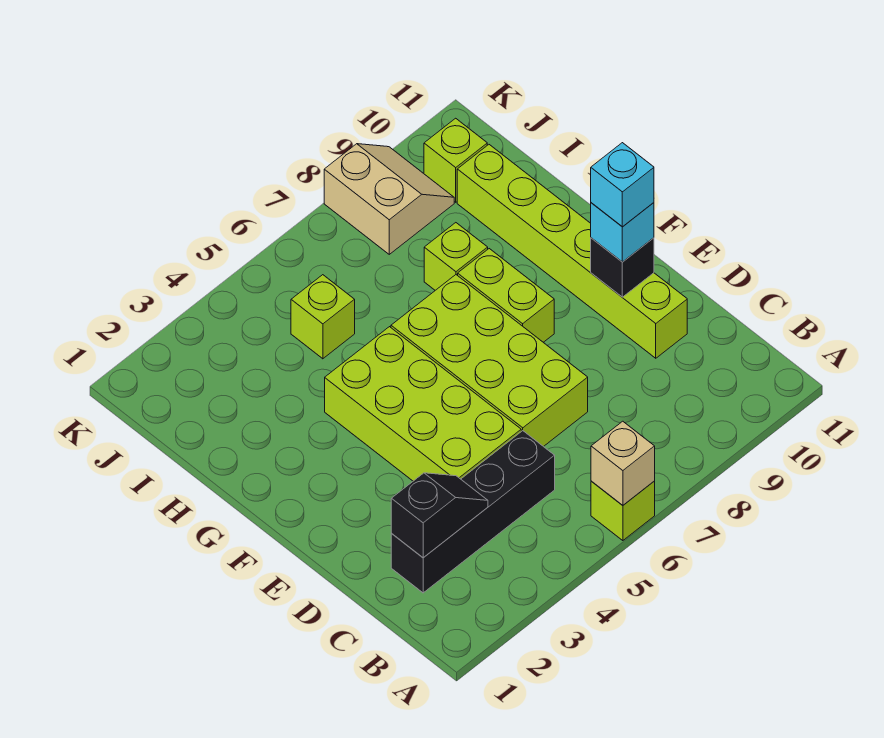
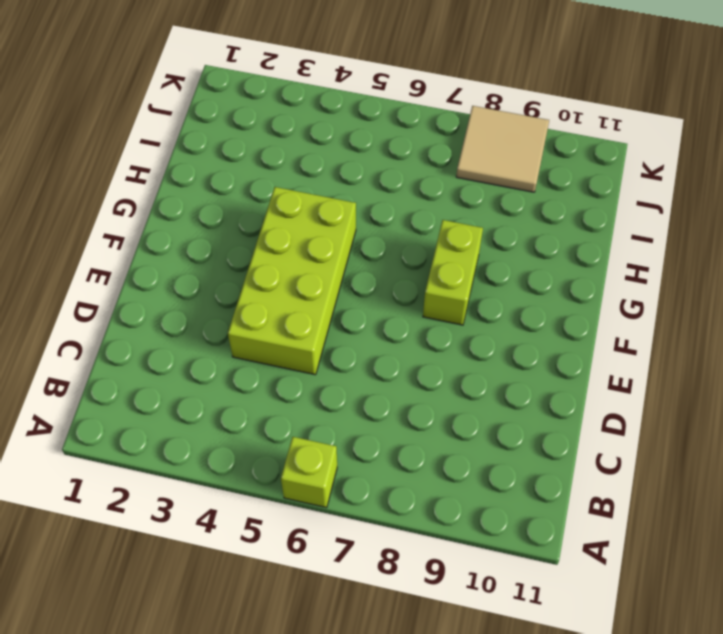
tan 2x2 tile [456,106,549,192] -> tan 2x2 slope [324,144,454,254]
none -> black 1x4 brick [391,431,555,593]
none -> lime 2x4 brick [391,275,588,447]
none -> lime 1x6 brick [457,145,687,358]

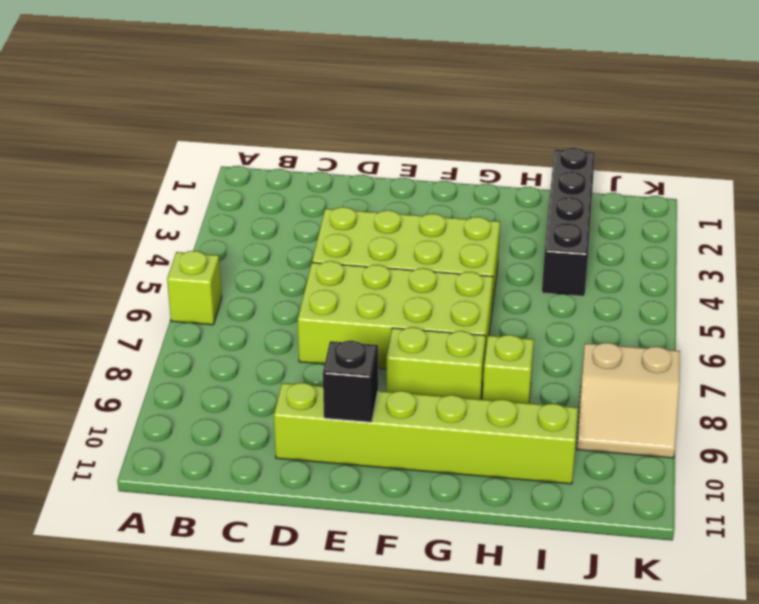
black 1x4 brick [542,148,595,296] -> black 1x4 brick moved to [391,431,555,593]
none -> lime 1x1 brick [291,275,355,359]
none -> lime 1x1 brick [424,118,487,202]
none -> tan 1x1 brick [591,421,655,505]

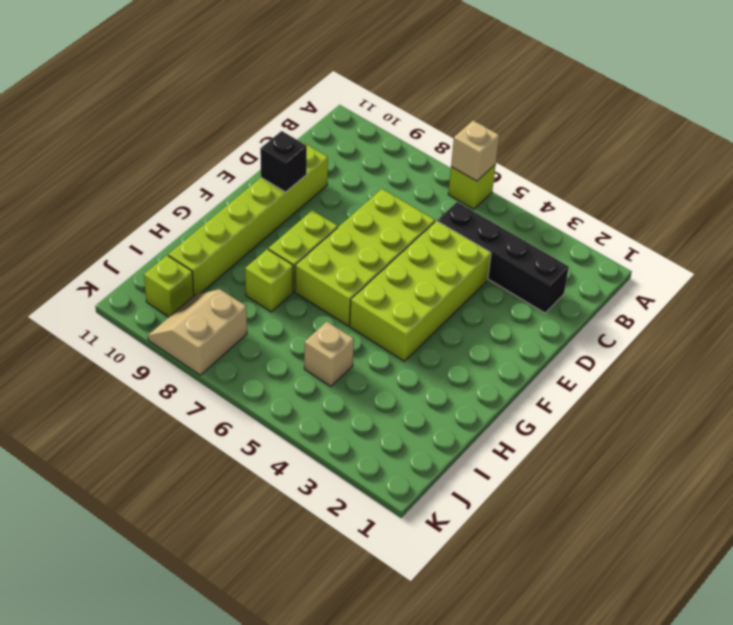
tan 1x1 brick [304,322,354,386] -> lime 1x1 brick [291,275,355,359]
none -> black 1x2 slope [391,473,488,558]
none -> cyan 1x1 brick [591,203,654,262]
none -> cyan 1x1 brick [591,143,654,227]

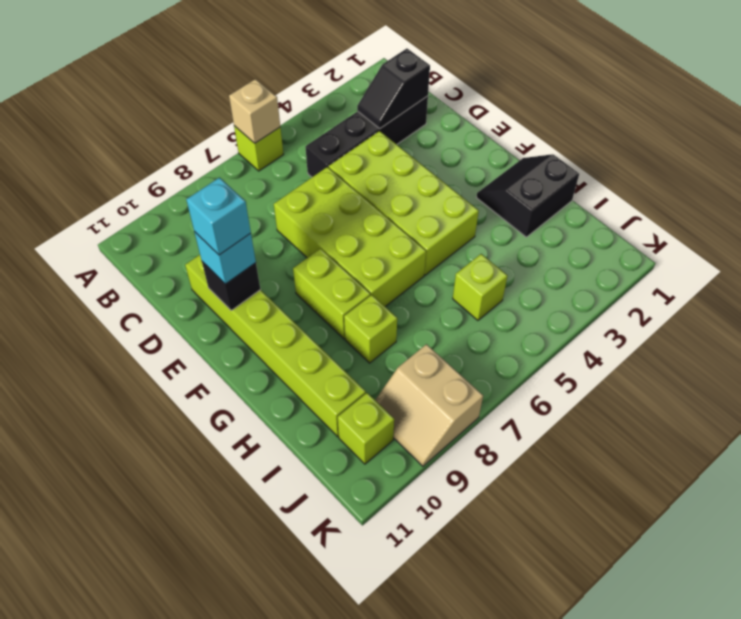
black 2x2 slope [476,154,579,237] -> none

